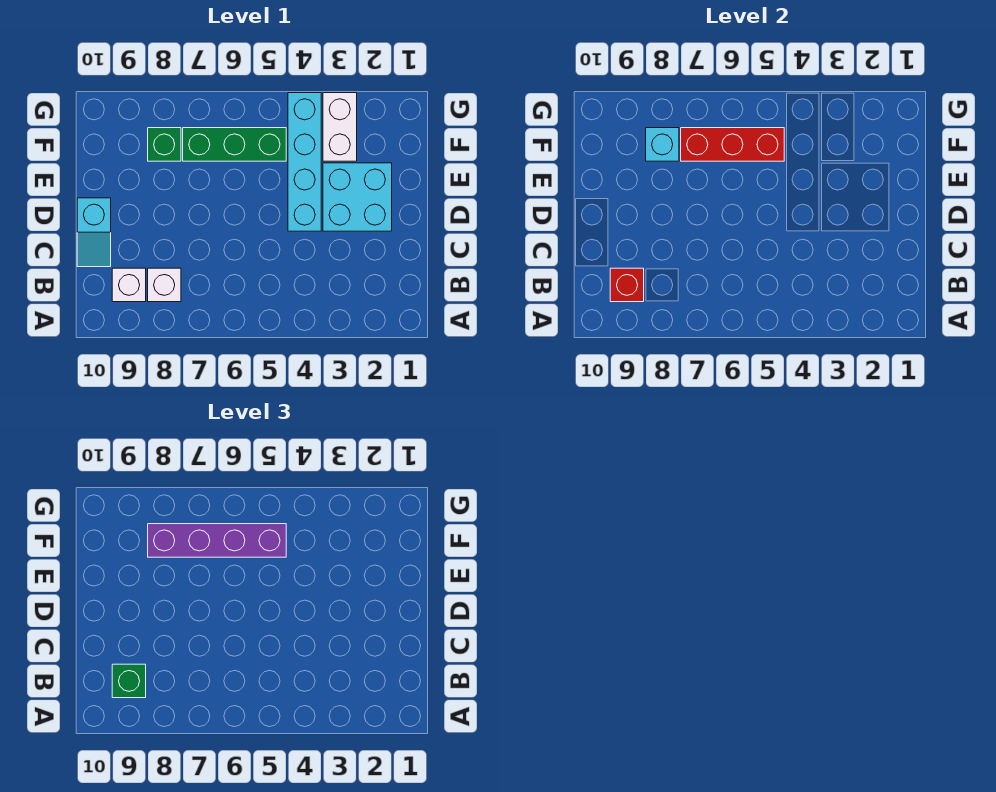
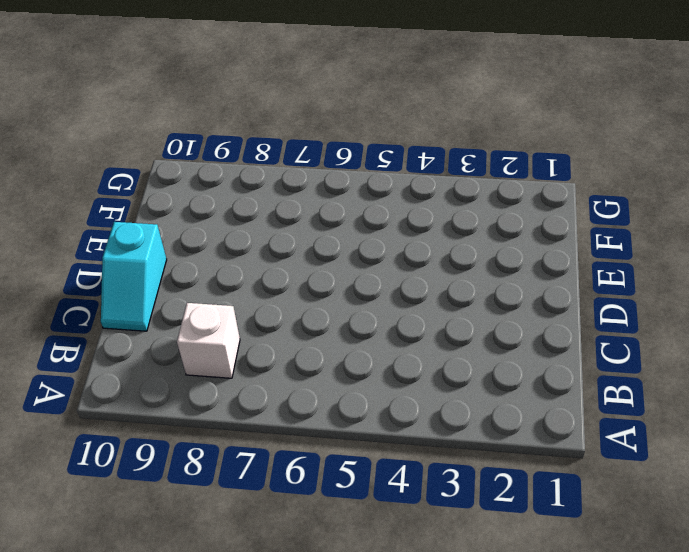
none -> white 1x1 brick [112,268,146,302]
none -> cyan 2x2 brick [323,163,392,231]
none -> cyan 1x4 brick [288,93,321,231]

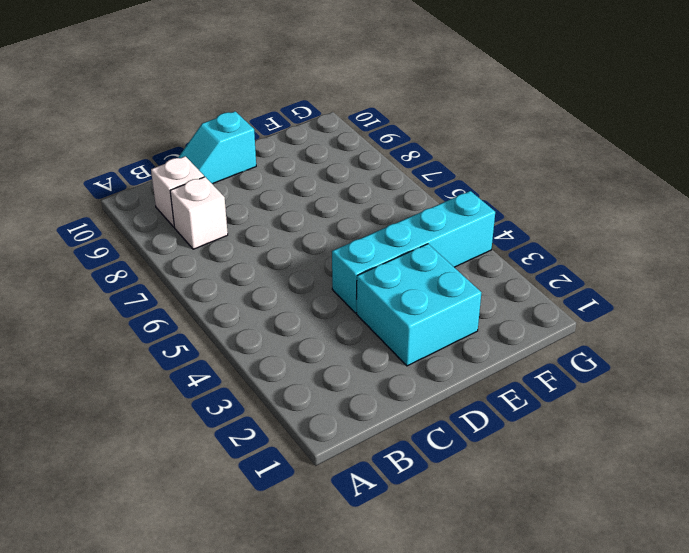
none -> white 1x2 brick [323,93,357,161]
none -> green 1x3 brick [183,128,286,161]
none -> green 1x1 brick [148,128,181,161]

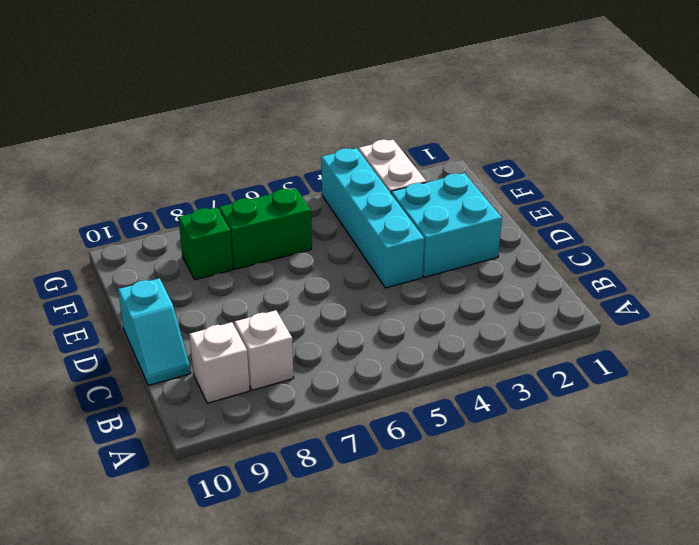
green 1x2 brick [219,188,312,269] -> green 1x3 brick [183,128,286,161]
none -> red 1x1 brick [610,268,644,302]
none -> red 1x3 brick [681,128,784,161]
none -> cyan 1x1 brick [646,128,679,161]

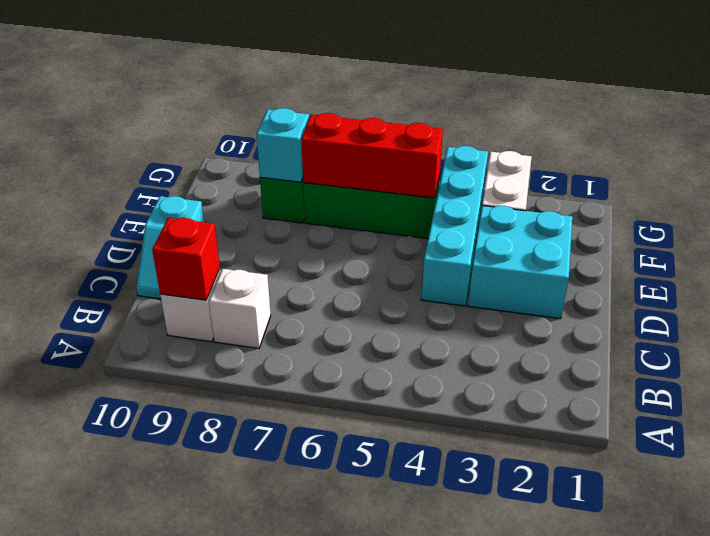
none -> green 1x1 brick [112,664,146,698]
none -> purple 1x4 brick [148,524,286,557]

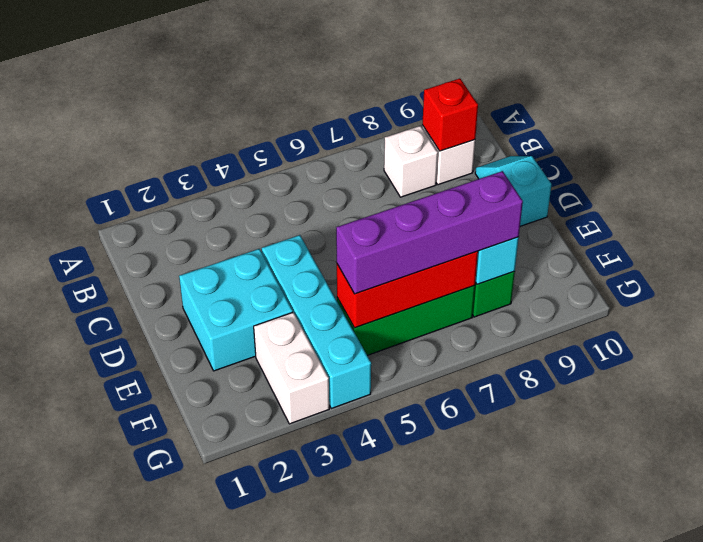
none -> green 1x1 brick [112,664,146,698]

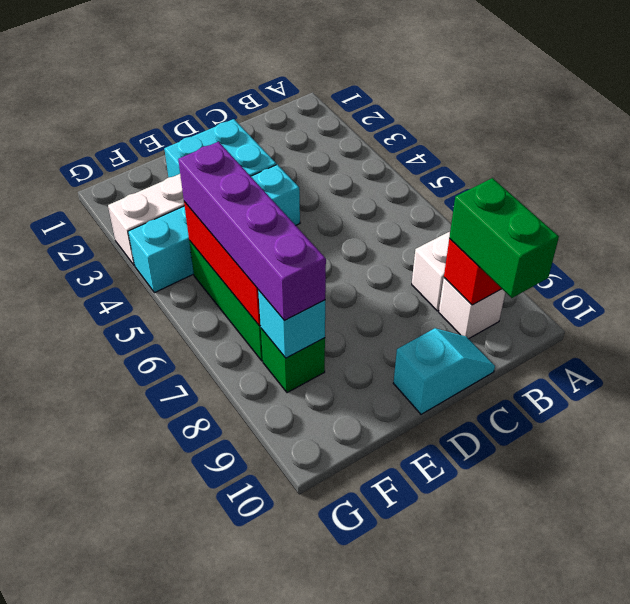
green 1x2 brick [449,178,559,298] -> green 1x1 brick [112,664,146,698]

